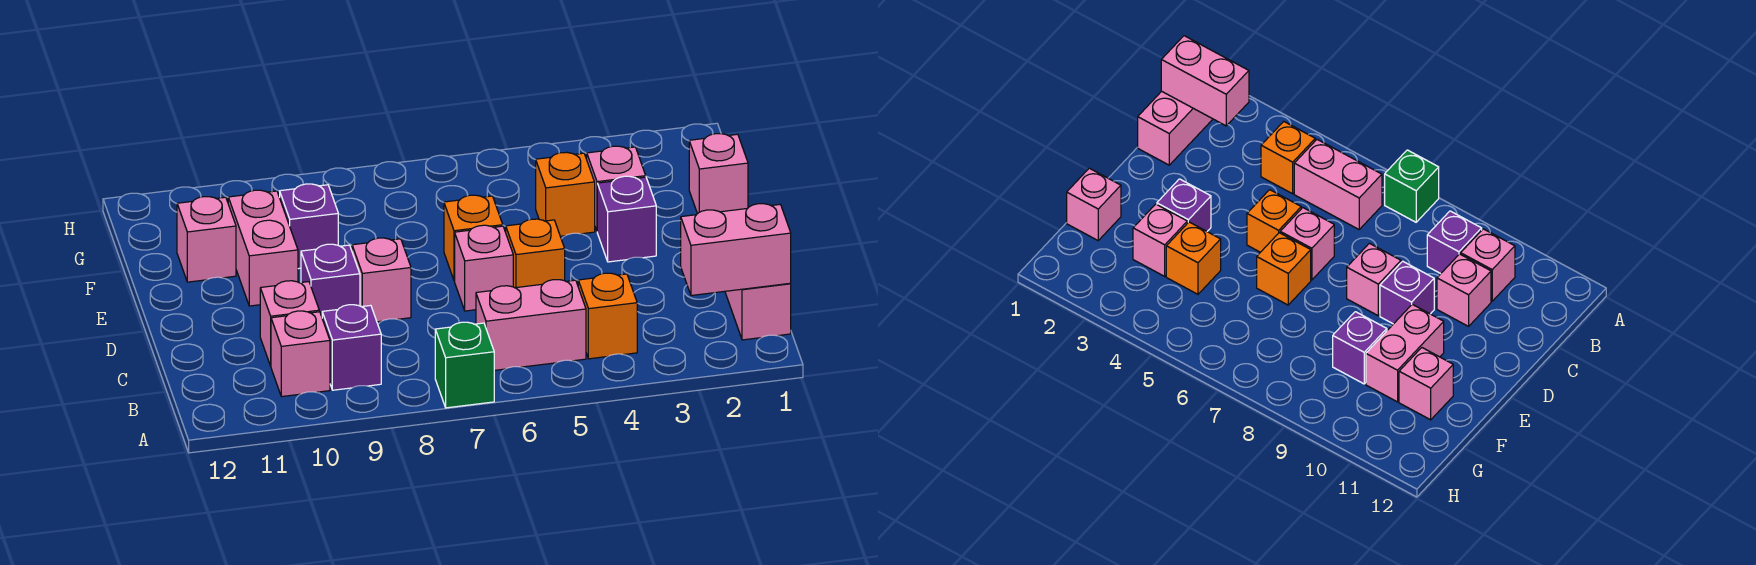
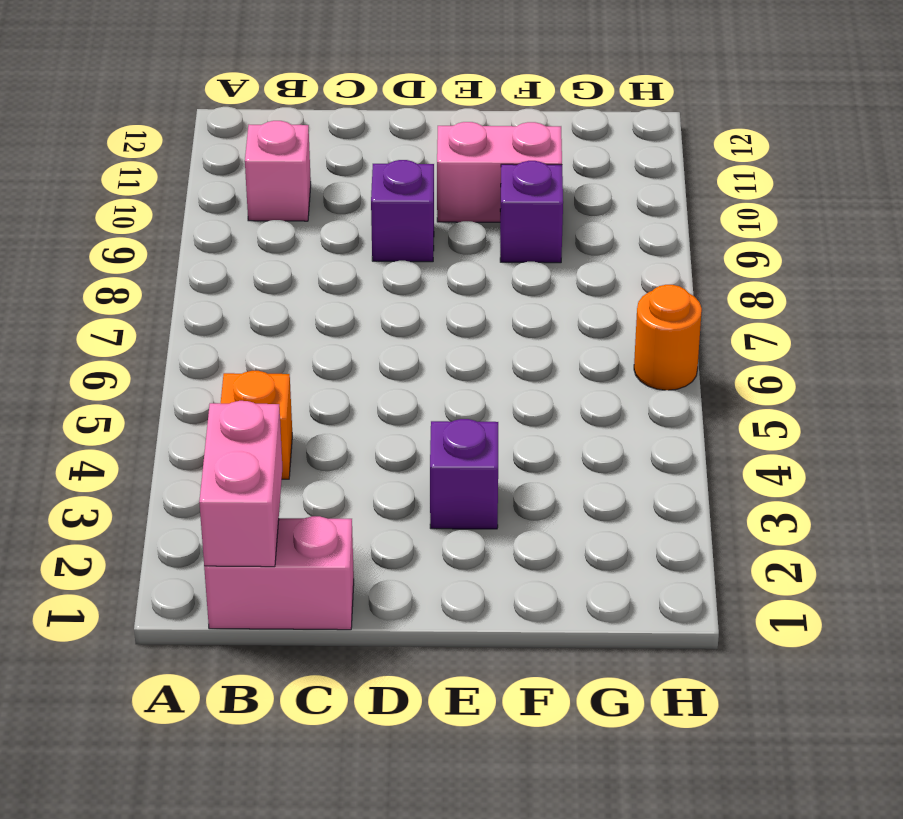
orange 1x1 round brick [634,285,702,390] -> none
none -> green 1x1 brick [435,322,494,408]
none -> pink 1x2 brick [476,280,586,370]
none -> purple 1x1 brick [322,305,381,390]

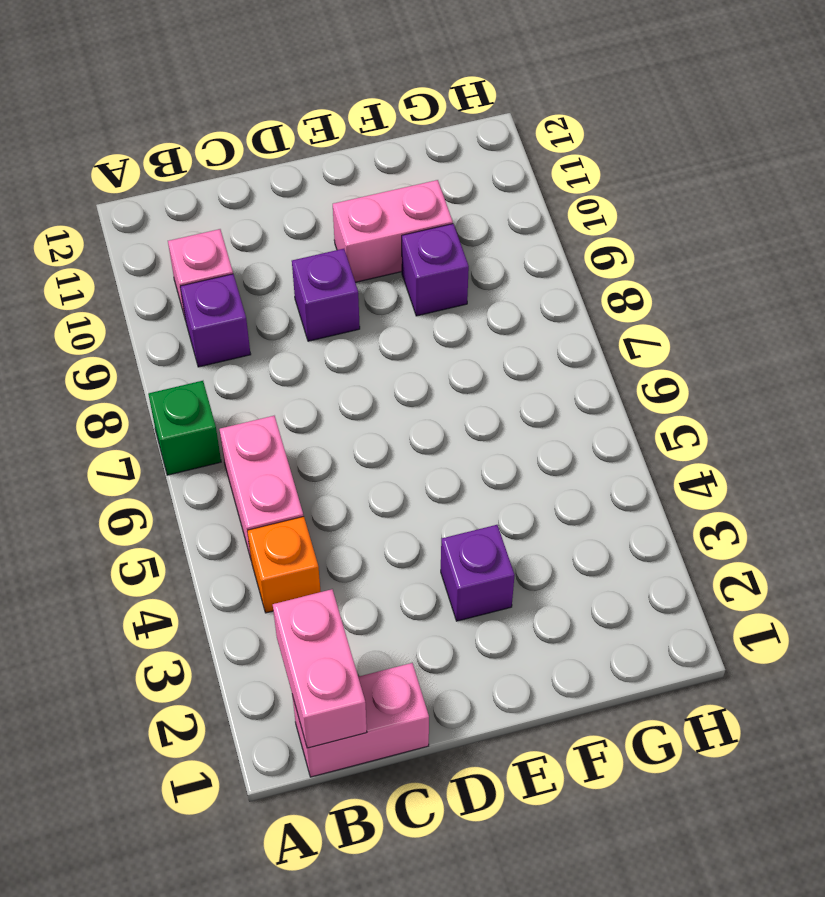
none -> pink 1x1 brick [260,281,319,366]
none -> orange 1x1 brick [506,219,565,288]
none -> pink 1x1 brick [455,225,513,311]

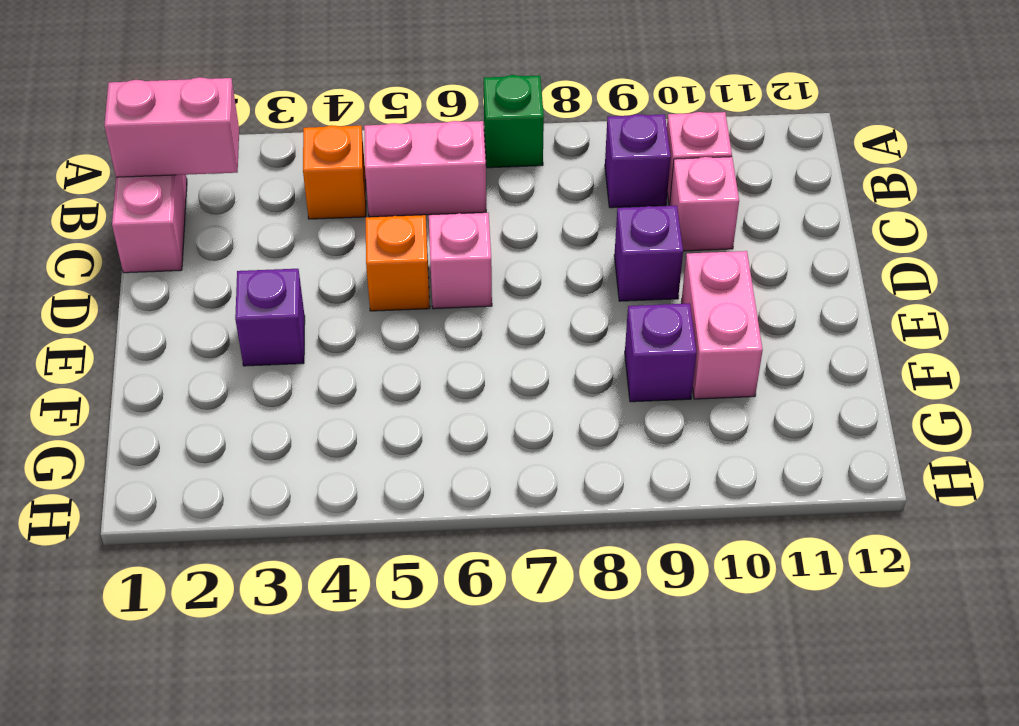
none -> pink 1x1 brick [352,238,411,322]
none -> orange 1x1 brick [444,195,503,281]
none -> pink 1x1 brick [689,134,748,214]

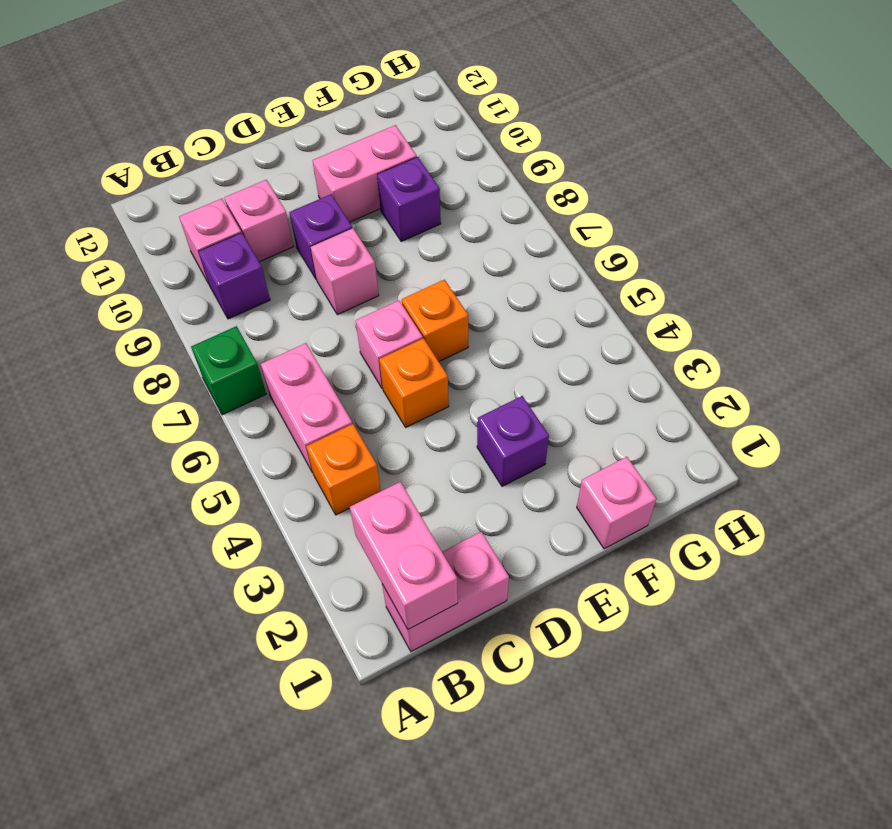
none -> pink 1x1 brick [587,146,646,231]
none -> orange 1x1 brick [536,152,595,236]
none -> pink 1x1 brick [177,197,236,282]

